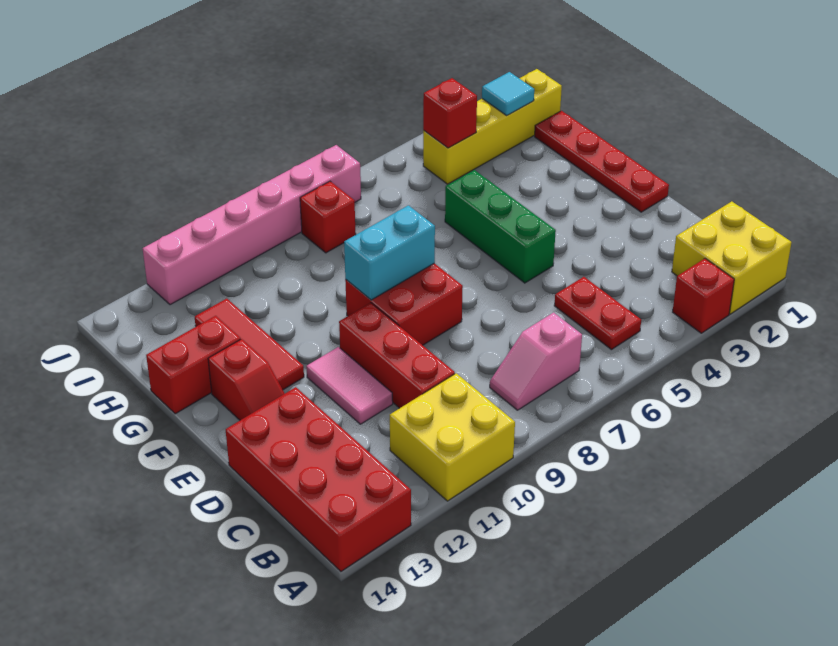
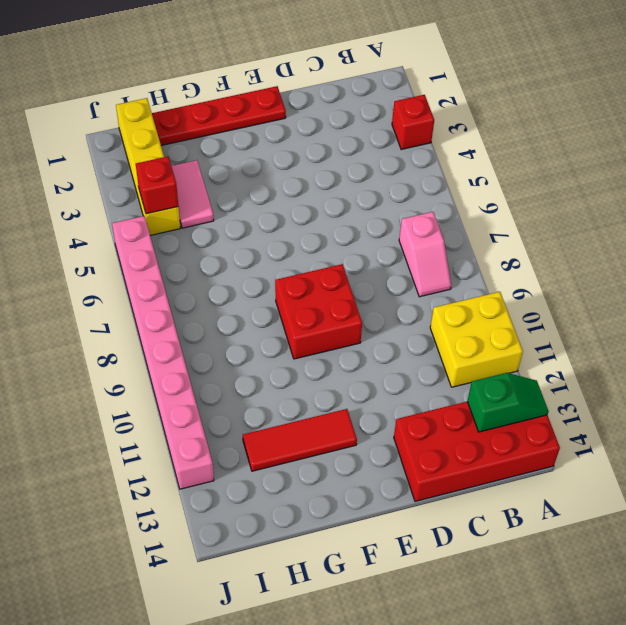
green 1x2 slope [467,373,549,432] -> none
pink 1x2 tile [171,160,214,228] -> pink 1x2 tile turned to [306,347,393,424]
pink 1x8 brick [112,216,214,489] -> pink 1x6 brick [143,145,361,305]
none -> yellow 2x2 brick [672,201,792,314]
none -> red 1x2 plate [554,277,641,350]
none -> red 1x3 brick [339,303,455,408]

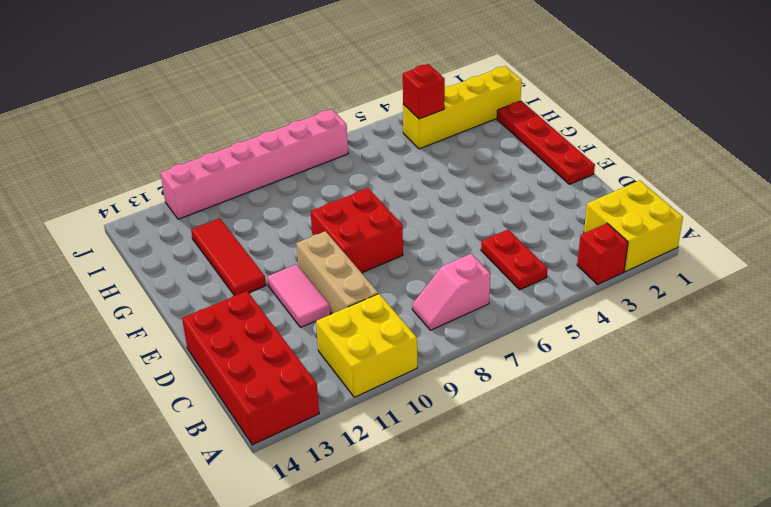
tan 1x3 brick [296,231,378,314] -> red 1x3 brick [339,303,455,408]
none -> green 1x3 brick [445,170,556,283]
none -> red 1x2 slope [208,339,285,420]
none -> red 1x2 brick [146,316,241,414]

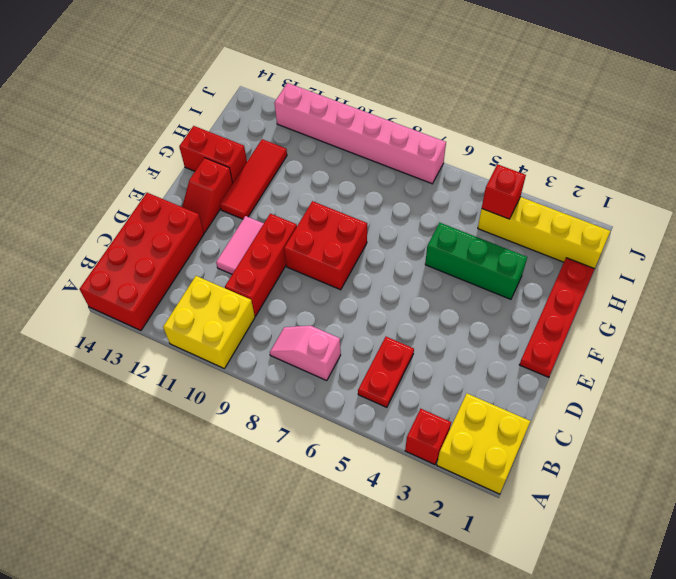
green 1x3 brick [425,223,527,299] -> green 1x3 brick turned to [445,170,556,283]
none -> red 1x1 brick [300,181,356,253]
none -> cyan 1x2 brick [344,205,435,300]
none -> cyan 1x1 tile [482,72,534,115]

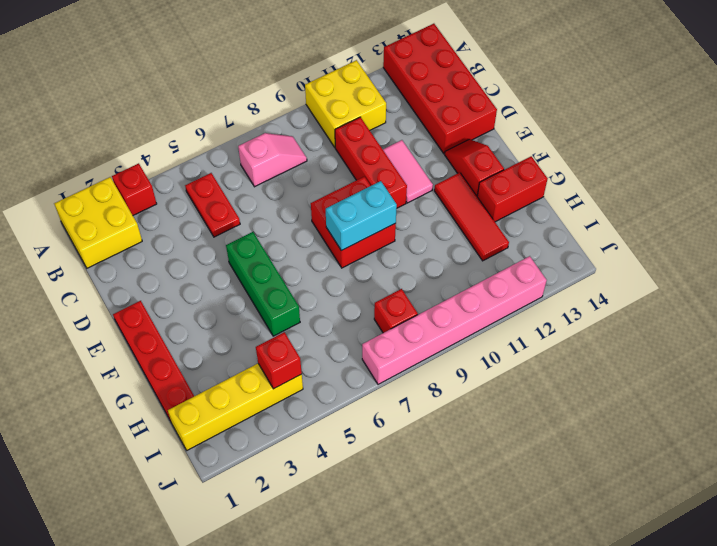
none -> cyan 1x1 tile [482,72,534,115]

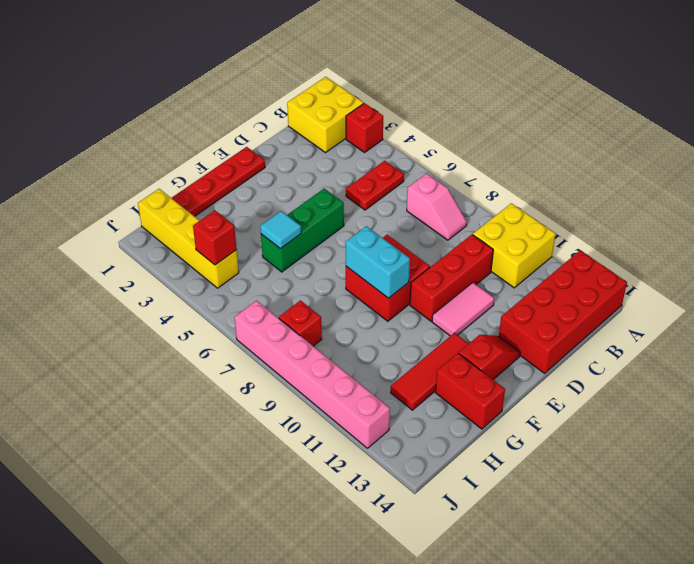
cyan 1x1 tile [260,211,301,249] -> cyan 1x1 tile moved to [482,72,534,115]

